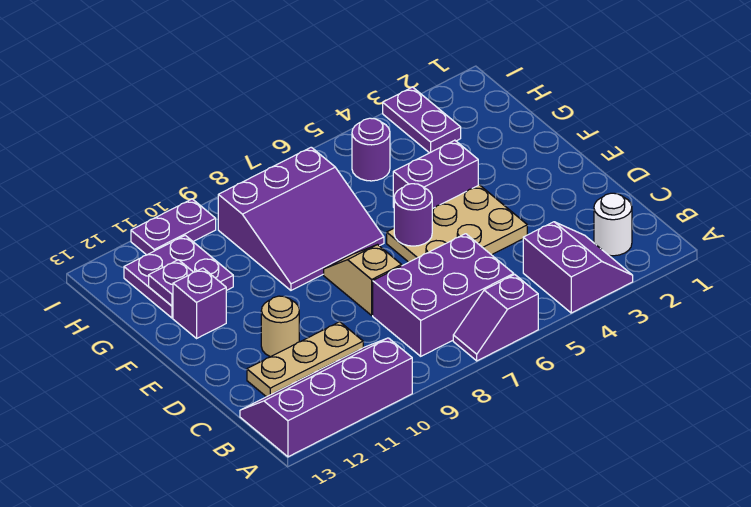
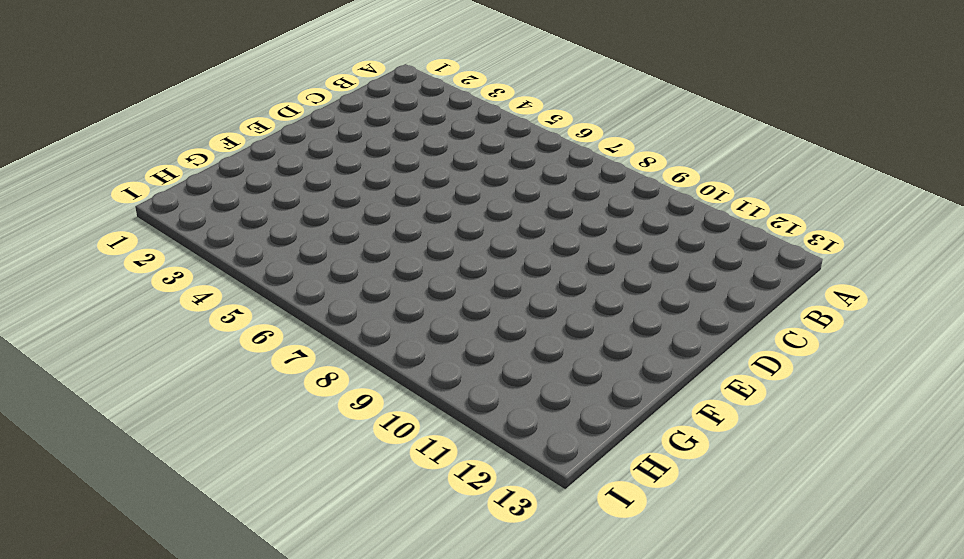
none -> purple 2x2 slope [523,222,633,313]
none -> purple 1x2 slope [453,275,538,361]
none -> purple 2x4 slope [240,338,412,457]

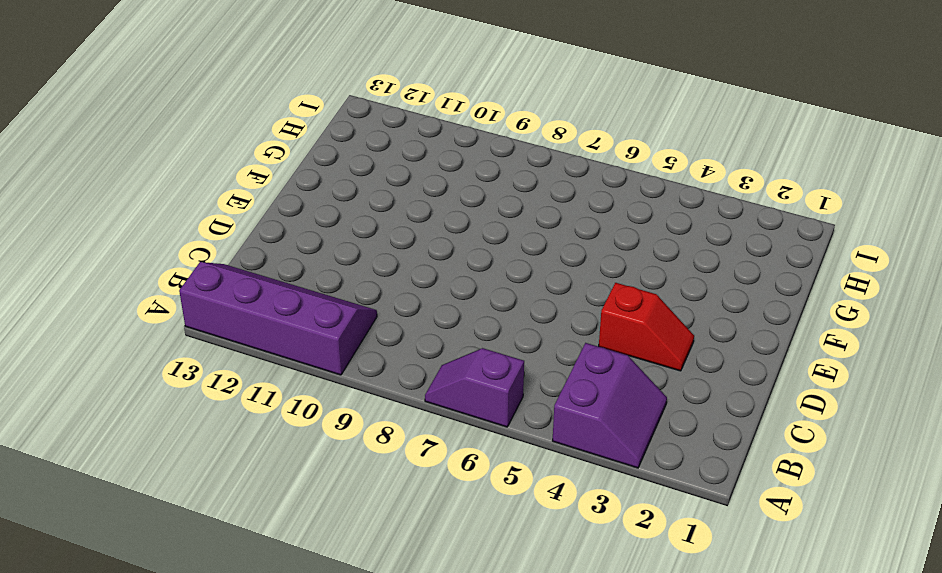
red 1x2 slope [599,283,694,371] -> tan 2x3 plate [387,185,527,262]
none -> white 1x1 round brick [594,193,632,256]
none -> purple 2x3 brick [373,234,514,356]
none -> tan 1x3 plate [247,322,363,397]

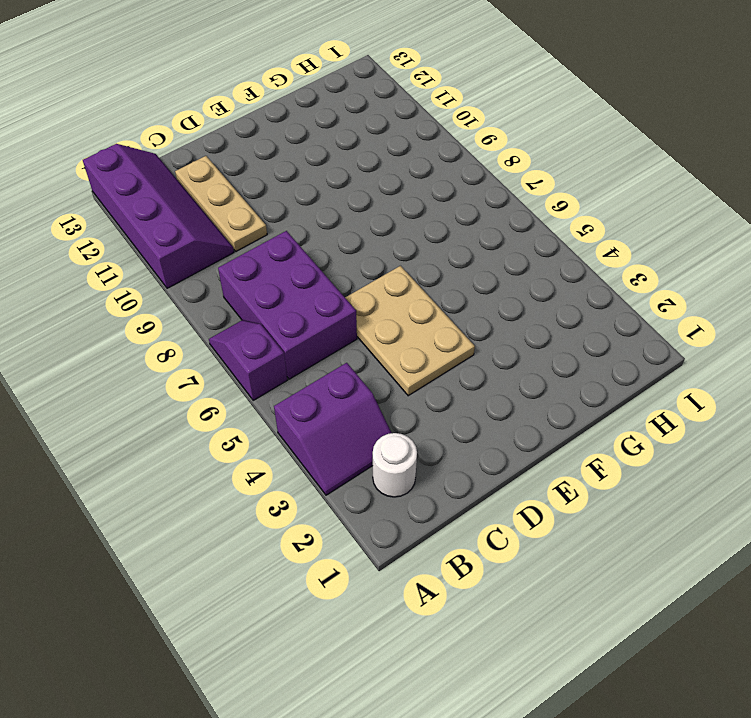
none -> tan 1x2 slope [324,245,402,315]
none -> tan 1x1 round brick [261,296,299,357]
none -> purple 1x2 brick [393,140,478,209]

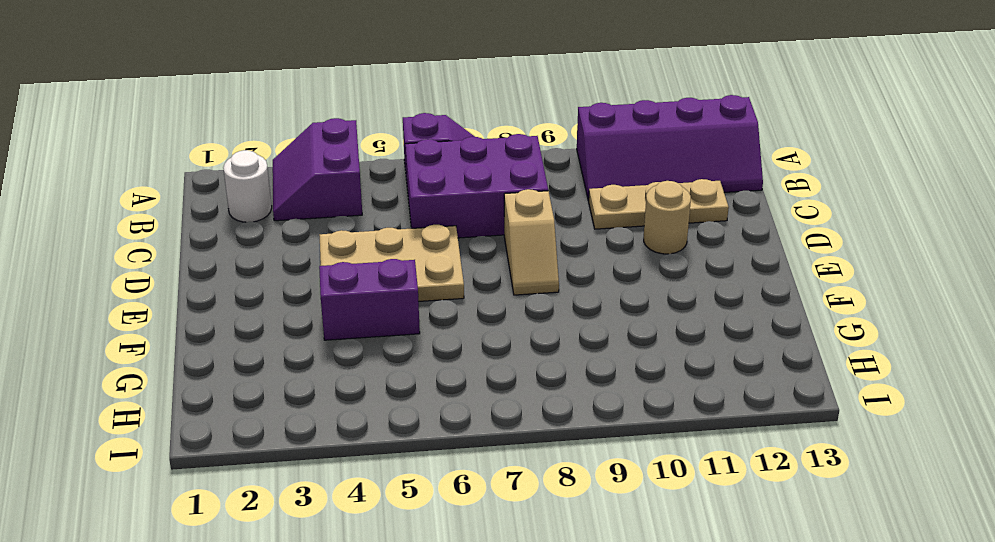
none -> purple 3x3 slope [218,147,384,290]
none -> purple 1x1 brick [173,268,226,338]
none -> purple 2x2 plate [124,235,233,318]

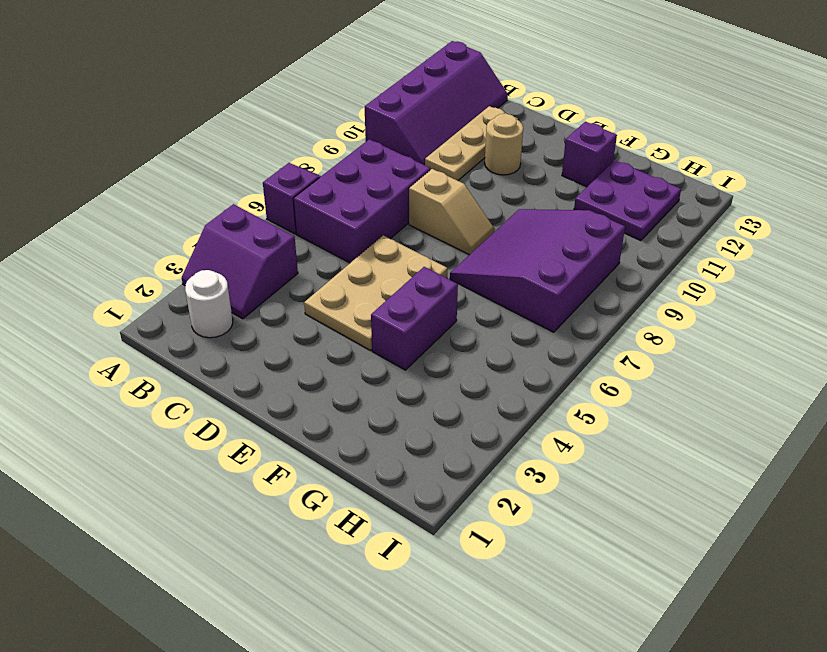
none -> purple 1x2 plate [383,87,461,153]
none -> purple 1x1 round brick [352,118,390,181]
none -> purple 1x2 plate [131,199,216,255]

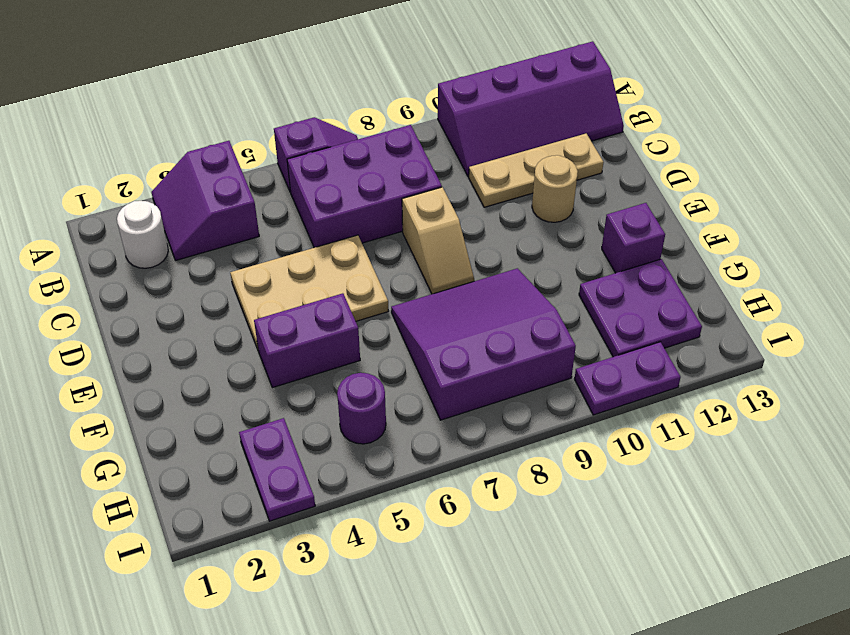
none -> purple 1x1 round brick [394,184,432,246]
none -> purple 1x1 plate [149,260,193,306]

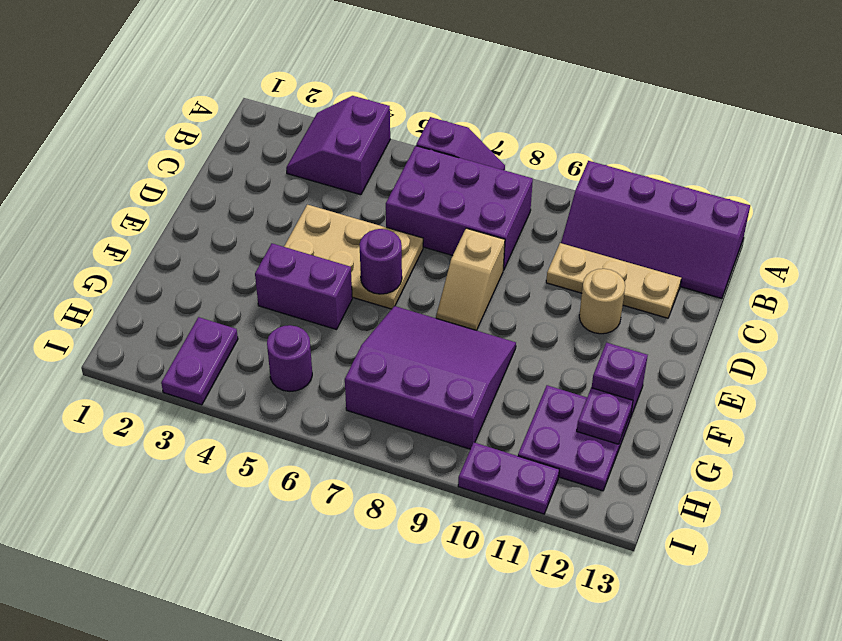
none -> white 1x1 round brick [594,193,632,256]

